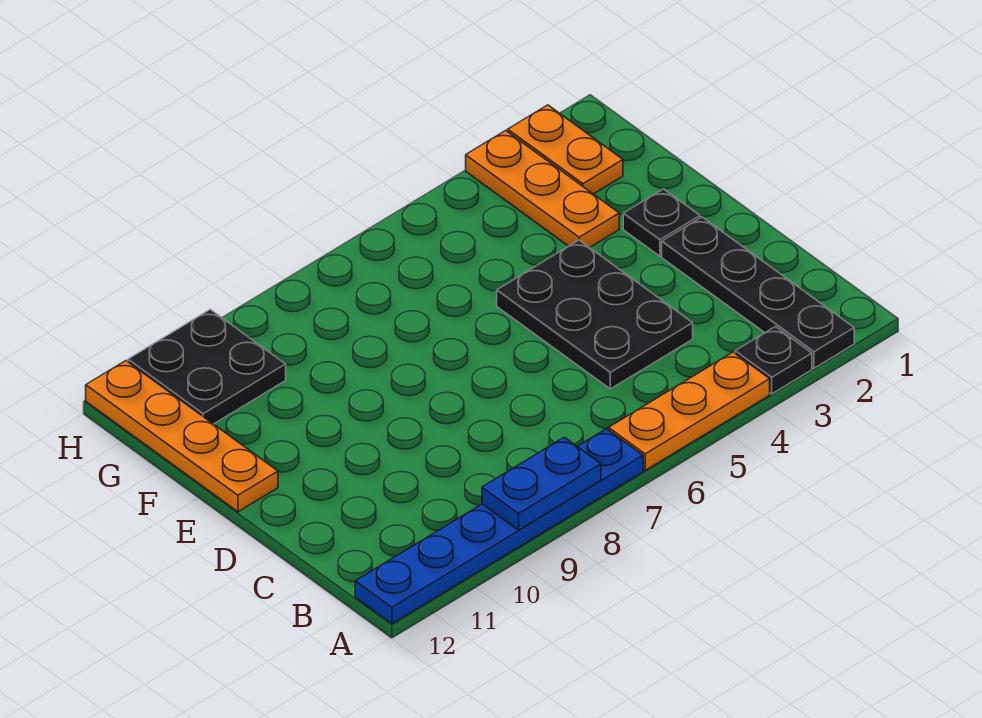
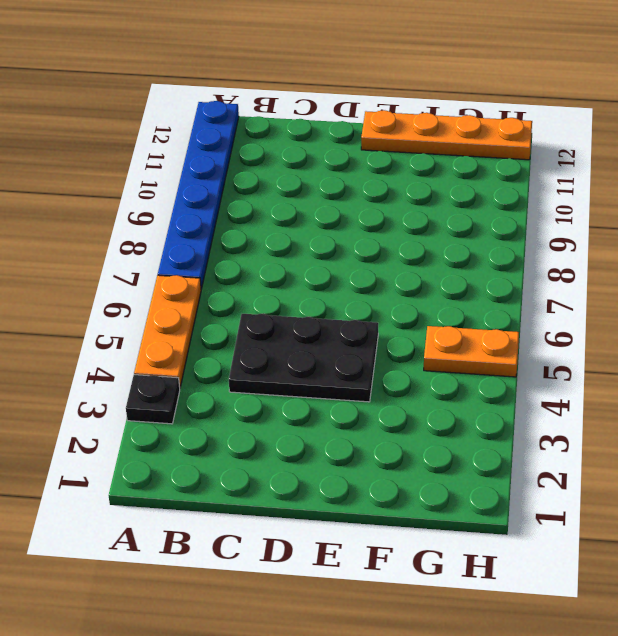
orange 1x2 plate [424,326,519,377] -> orange 1x2 plate moved to [508,105,623,194]
none -> black 1x4 plate [662,217,854,368]
none -> black 1x1 plate [623,189,700,256]

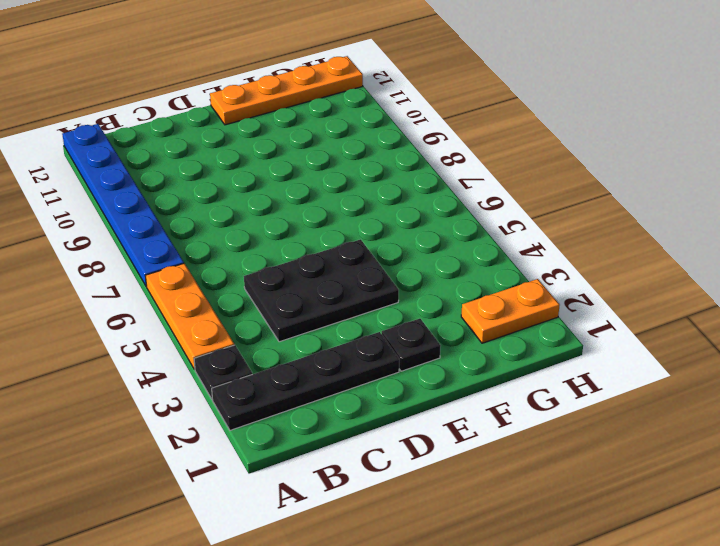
none -> orange 1x3 plate [466,131,619,248]
none -> black 2x2 plate [128,309,286,424]

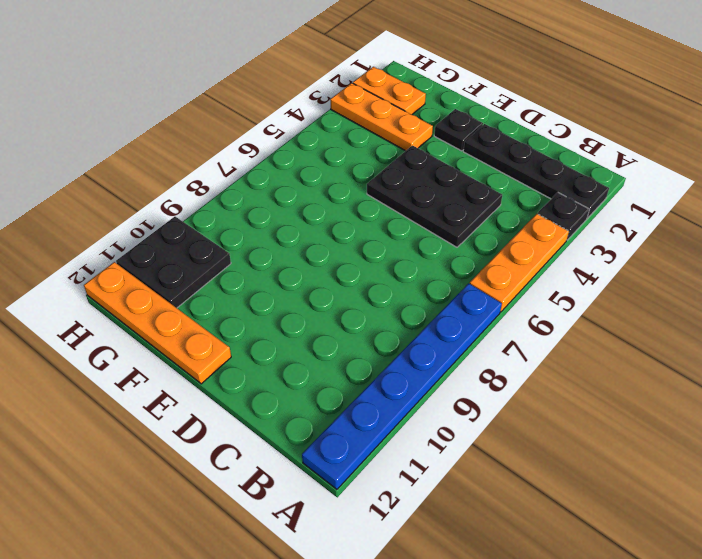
none -> blue 1x2 plate [482,437,601,530]

